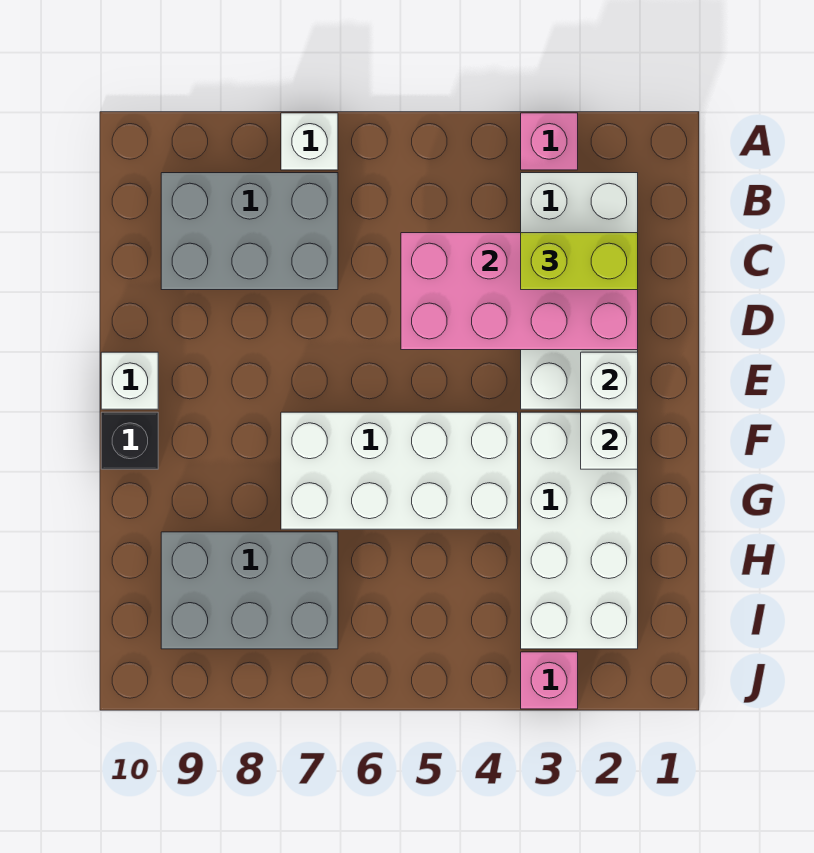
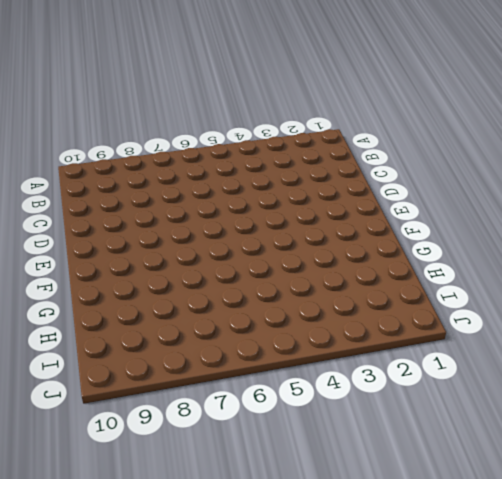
none -> pink 1x1 brick [521,113,578,170]
none -> white 1x1 brick [281,113,338,170]
none -> white 2x4 brick [521,173,638,409]

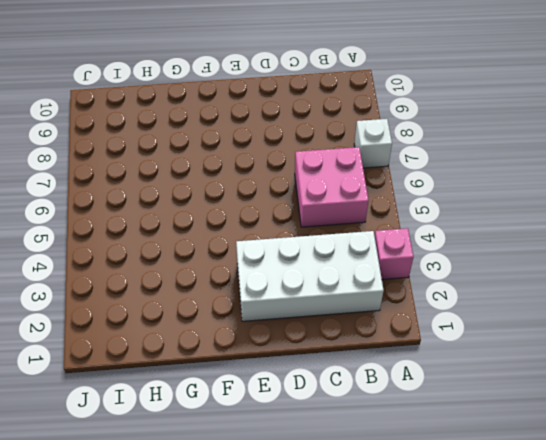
pink 2x2 brick [295,147,369,227] -> none
none -> grey 2x3 brick [161,173,338,290]
none -> white 1x1 brick [101,352,158,409]
none -> white 2x4 brick [521,412,638,649]

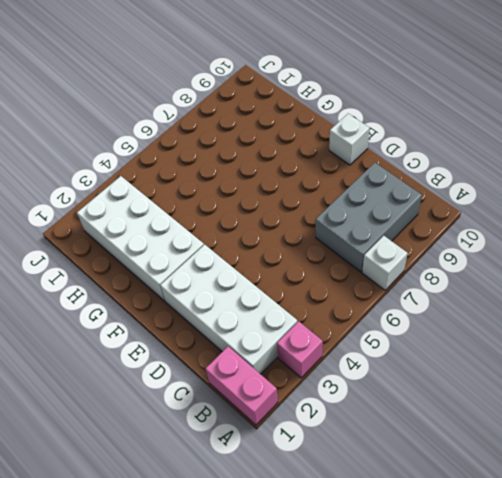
pink 1x2 brick [206,346,278,425] -> none
none -> white 2x4 brick [281,412,518,529]
none -> black 1x1 brick [101,412,158,469]
none -> grey 2x3 brick [161,532,338,649]

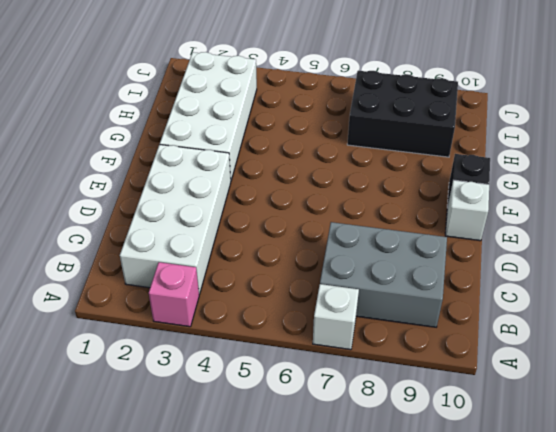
black 2x3 brick [347,71,458,157] -> grey 2x3 brick [161,532,338,649]
none -> white 2x4 brick [281,412,518,529]
none -> pink 1x1 brick [521,652,578,709]
none -> pink 2x4 brick [401,233,638,350]

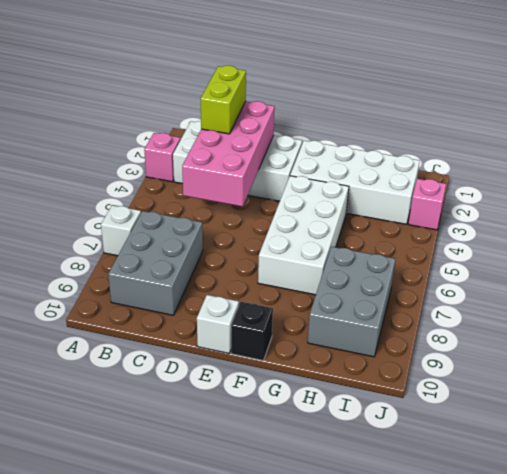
none -> white 1x1 brick [581,352,638,409]
none -> white 1x1 brick [581,412,638,469]

